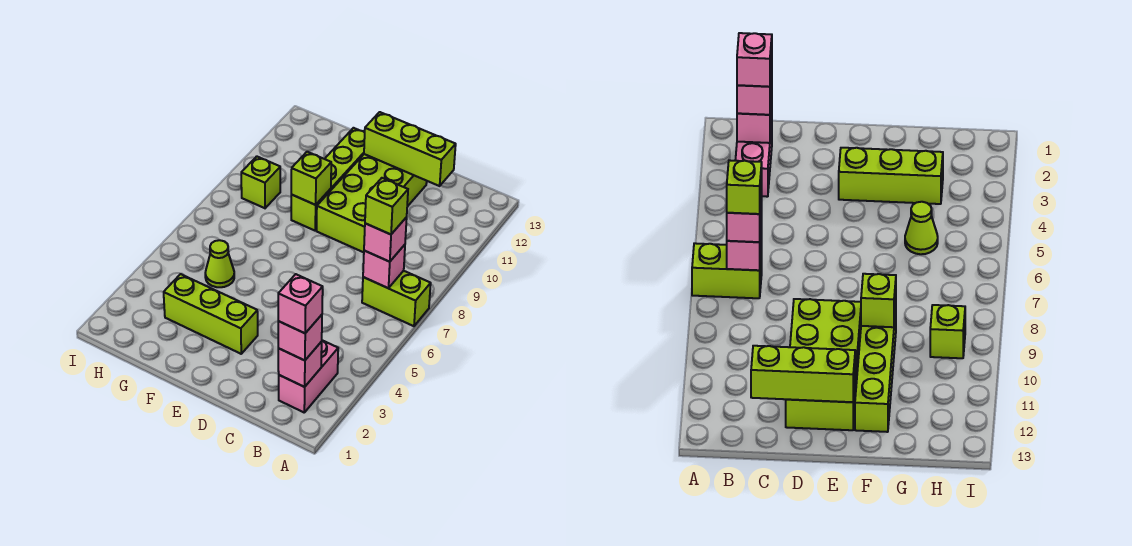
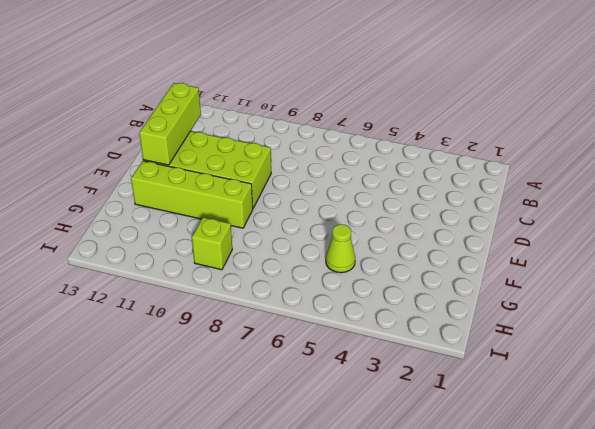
none -> lime 1x2 brick [362,271,431,326]
none -> pink 1x2 brick [279,341,338,412]
none -> lime 1x3 brick [164,274,258,354]

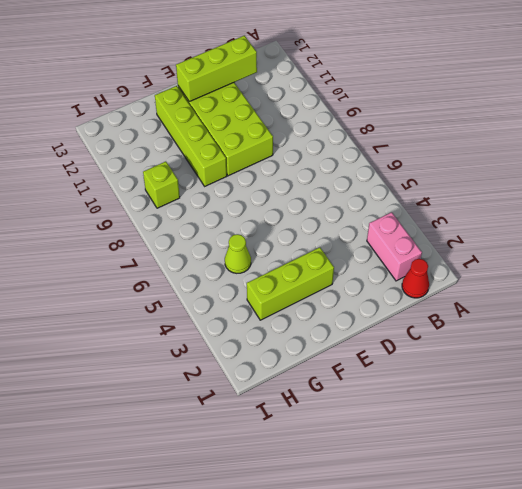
red 1x1 cone [402,259,429,298] -> none
none -> lime 1x2 brick [362,271,431,326]
none -> pink 1x1 brick [278,342,322,387]
none -> pink 1x1 brick [363,245,405,288]

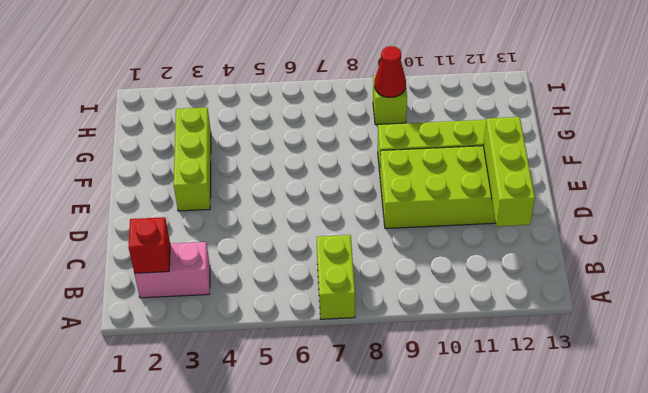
red 1x1 brick [129,217,170,273] -> pink 1x1 brick [278,342,322,387]
red 1x1 cone [375,46,406,97] -> none
none -> lime 1x1 cone [205,240,234,287]
none -> pink 1x1 brick [363,245,405,288]
none -> lime 1x1 brick [291,152,331,205]

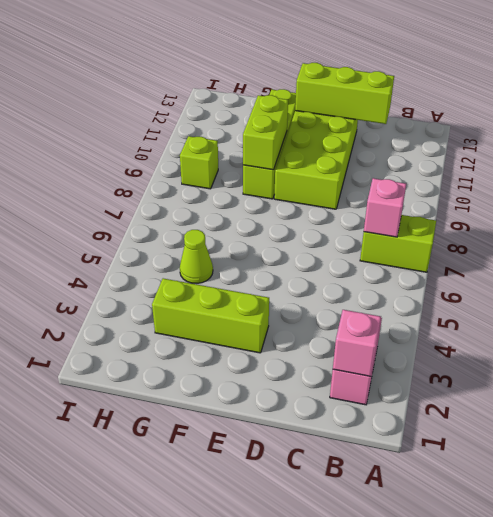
lime 1x2 brick [243,95,288,170] -> lime 1x1 brick [291,152,331,205]
none -> pink 1x1 brick [278,315,322,361]
none -> pink 1x1 brick [364,217,407,262]
none -> pink 1x1 brick [278,274,323,333]

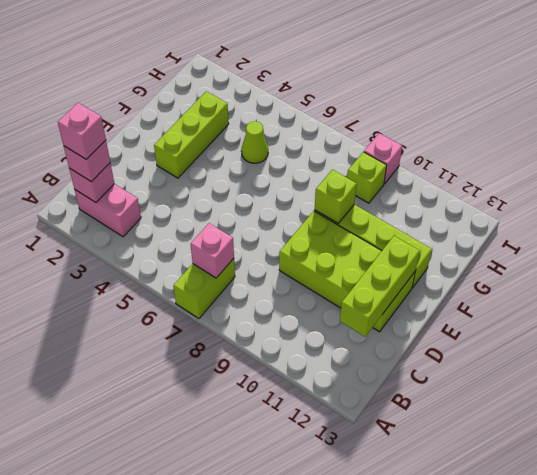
pink 1x1 brick [364,133,402,184] -> pink 1x1 brick moved to [364,217,407,262]
none -> lime 1x1 brick [365,178,408,234]

